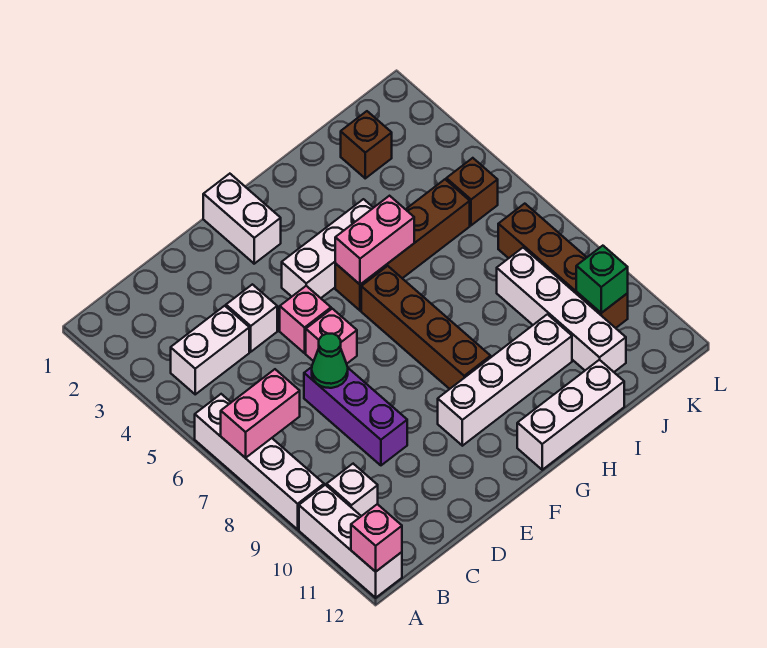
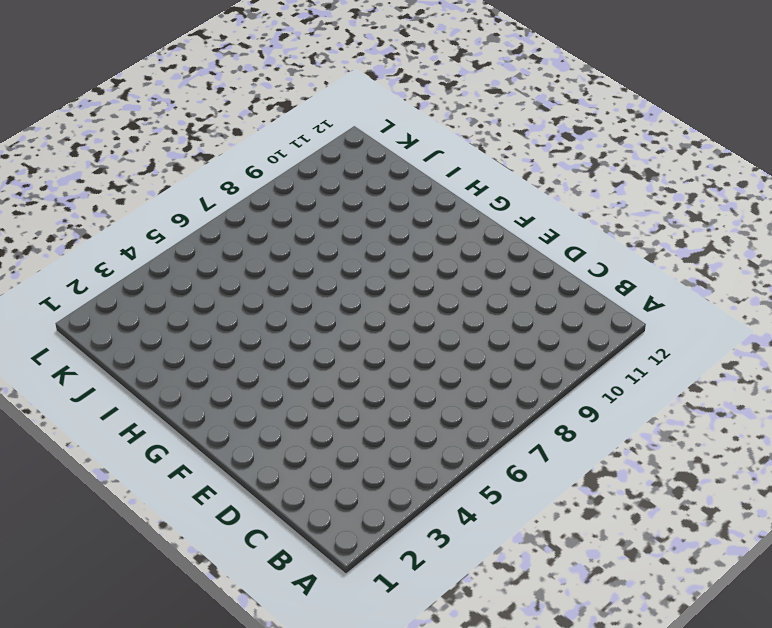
none -> white 1x4 brick [195,394,324,529]
none -> white 1x3 brick [299,485,402,598]
none -> white 1x2 brick [171,306,249,394]

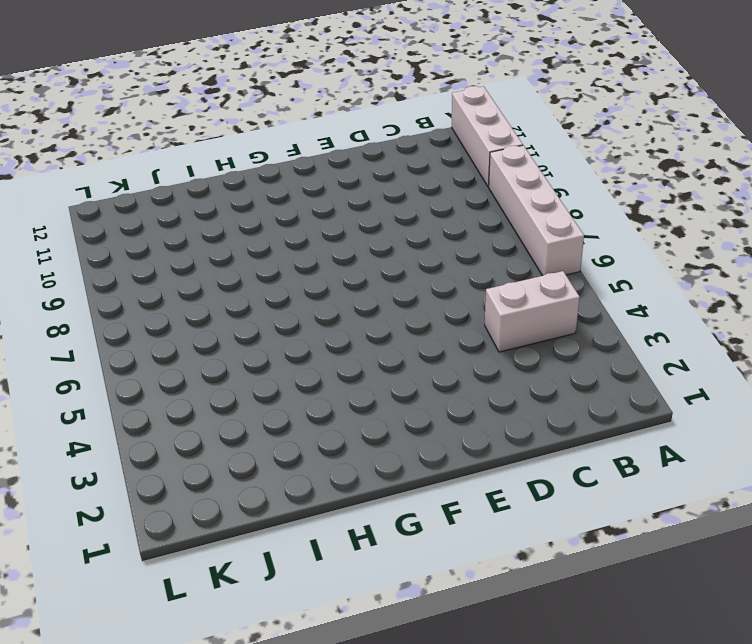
none -> white 1x1 brick [327,464,378,516]
none -> white 1x1 brick [226,284,277,352]
none -> purple 1x3 brick [304,367,407,465]

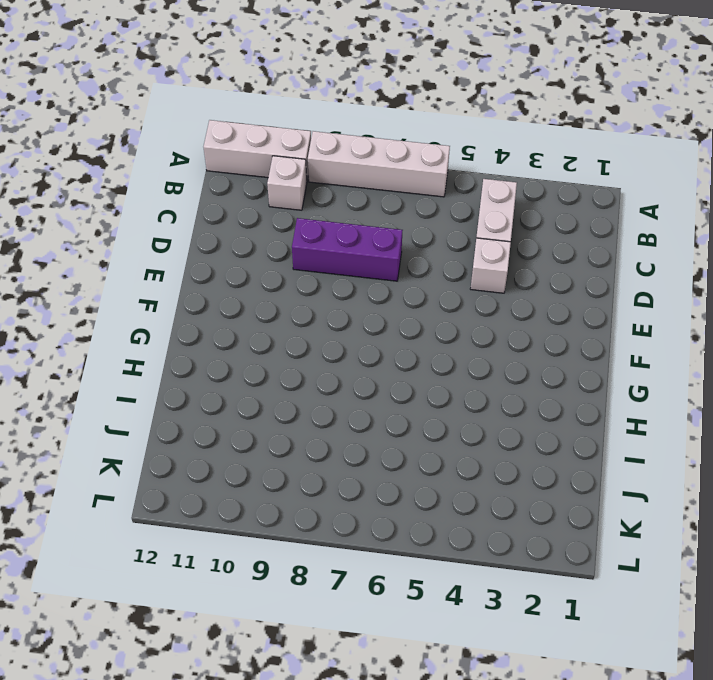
none -> pink 1x1 brick [280,286,331,353]
none -> pink 1x1 brick [306,309,357,364]
none -> white 1x2 brick [203,174,281,264]

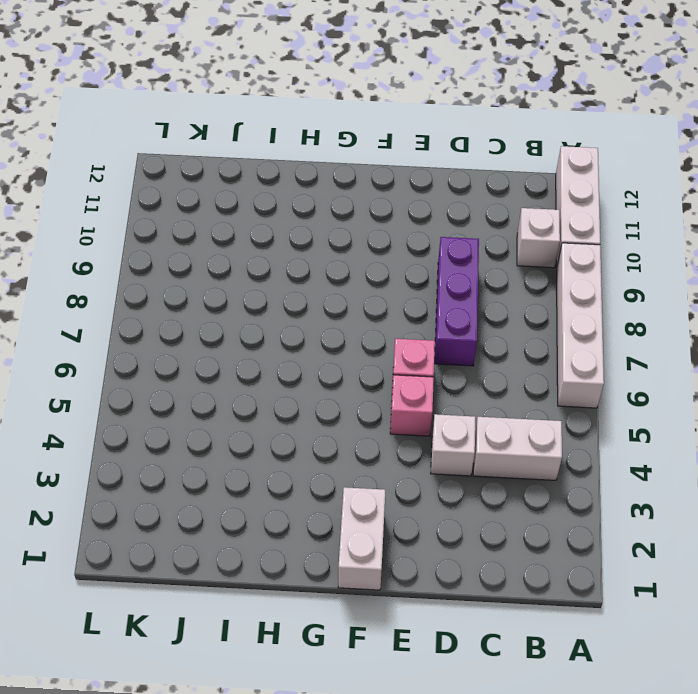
none -> white 1x3 brick [282,199,373,298]
none -> white 1x4 brick [438,314,572,446]
none -> brown 1x4 brick [335,179,470,311]

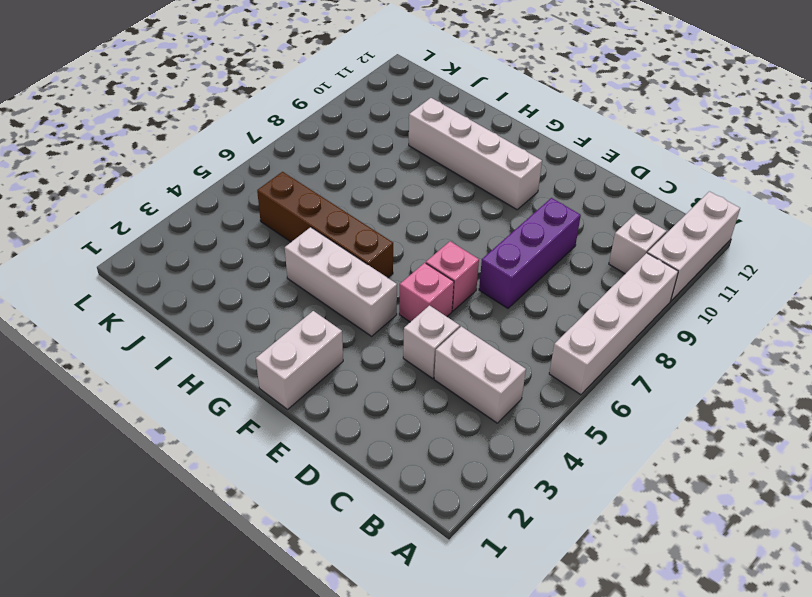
none -> brown 1x4 brick [361,266,491,389]
none -> white 1x3 brick [517,360,624,470]
none -> brown 1x1 brick [341,111,392,178]

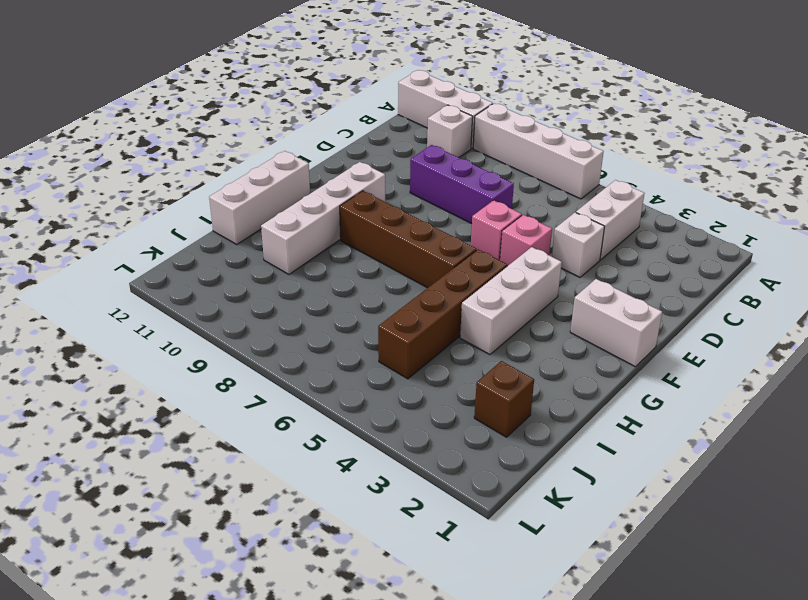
none -> white 1x4 brick [497,248,626,372]
none -> brown 1x1 brick [446,158,498,225]
none -> brown 1x4 brick [498,204,628,328]

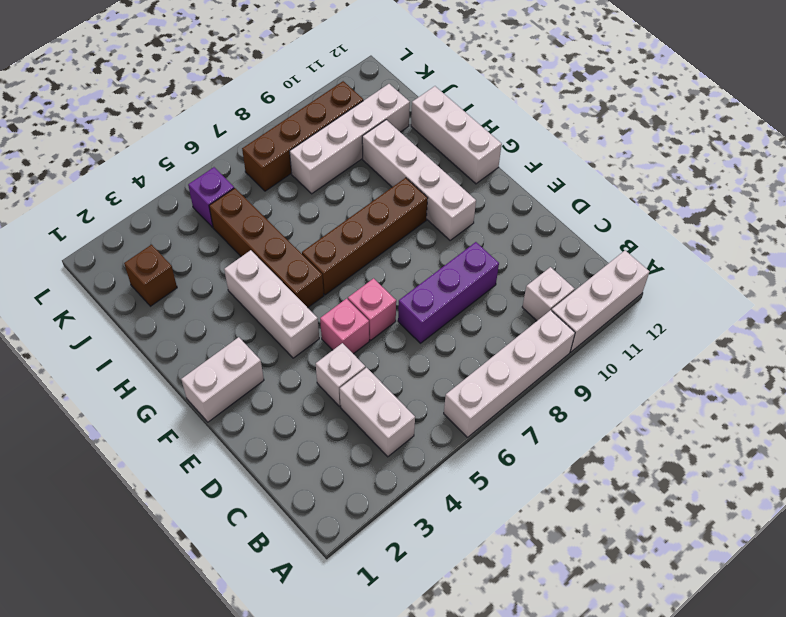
purple 1x1 brick [188,167,234,227] -> brown 1x1 brick [446,158,498,225]
none -> pink 1x2 brick [221,369,300,458]
none -> pink 1x1 brick [351,504,402,572]
none -> green 1x1 cone [312,334,348,388]

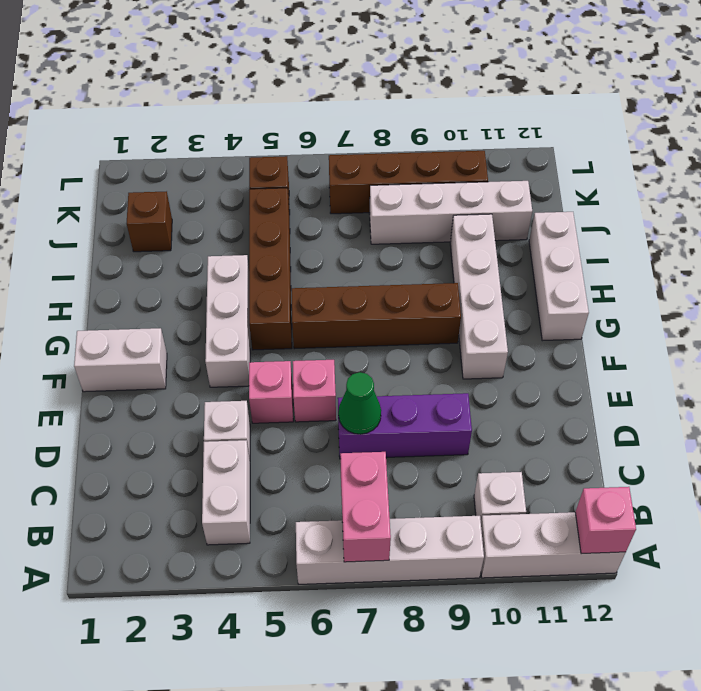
none -> pink 1x2 brick [335,196,414,284]
none -> green 1x1 brick [576,246,628,313]

